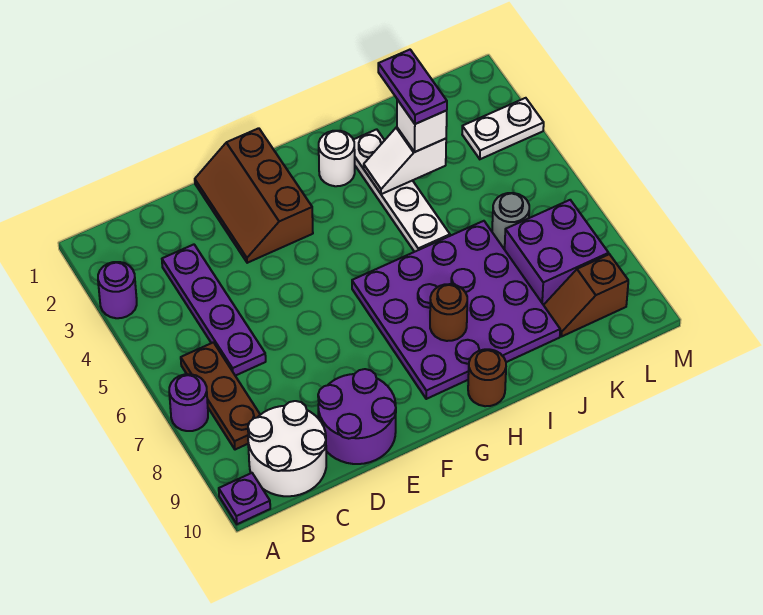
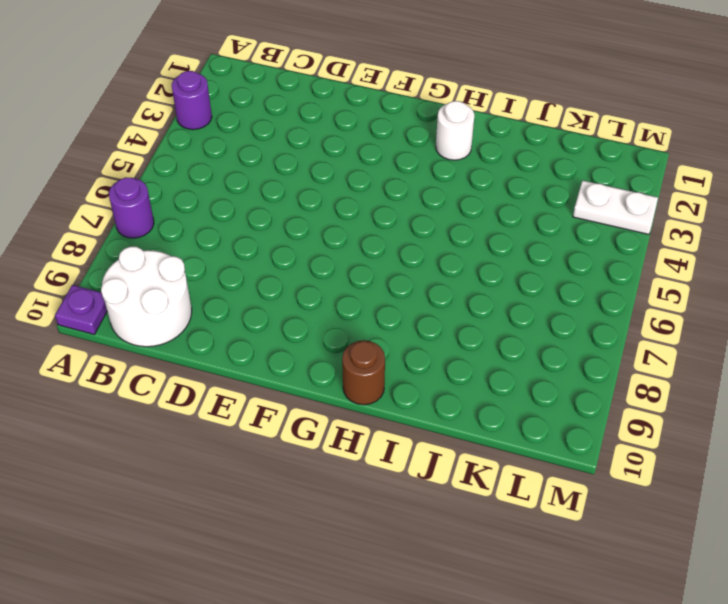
none -> brown 1x3 plate [181,342,260,450]
none -> purple 1x4 plate [162,245,266,376]
none -> purple 2x2 round brick [318,369,396,464]

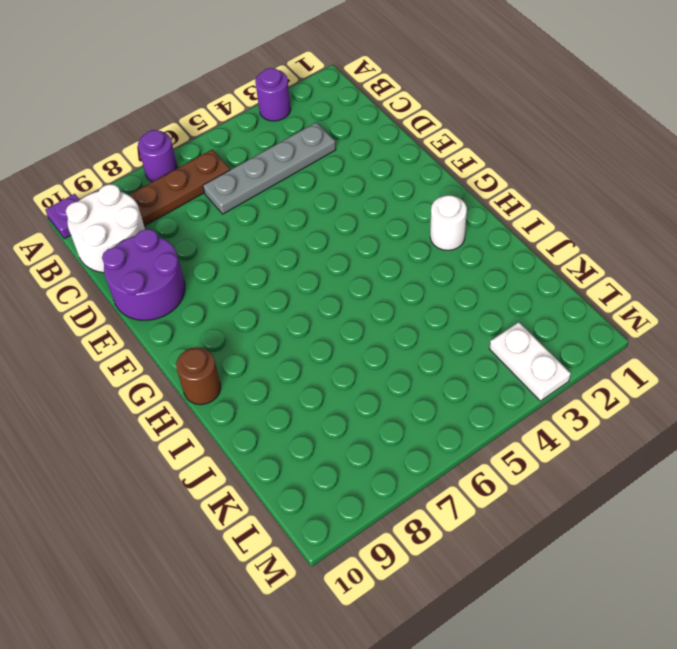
grey 1x4 plate [203,122,336,214] -> purple 1x4 plate [162,245,266,376]
none -> brown 2x3 slope [195,128,313,263]
none -> purple 4x4 plate [352,221,560,399]
none -> white 1x4 plate [353,129,450,252]

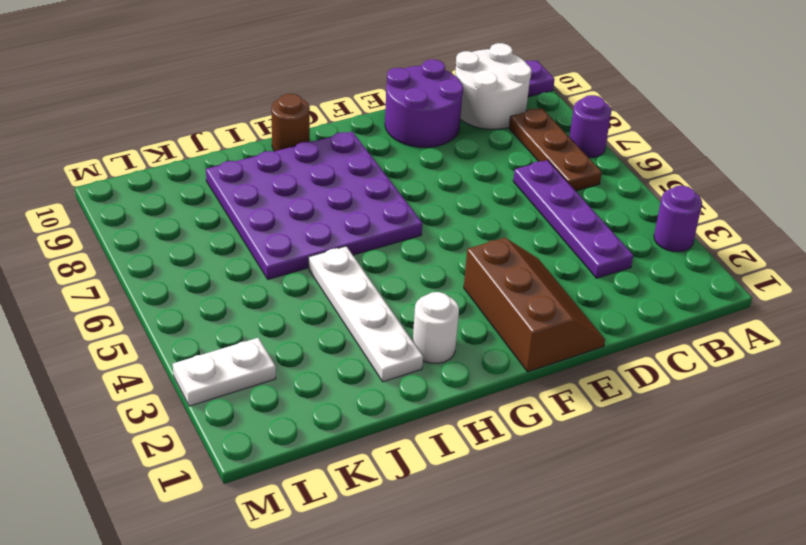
none -> grey 1x1 round brick [492,193,529,248]
none -> purple 2x2 brick [505,200,609,305]
none -> brown 1x2 slope [544,254,628,337]

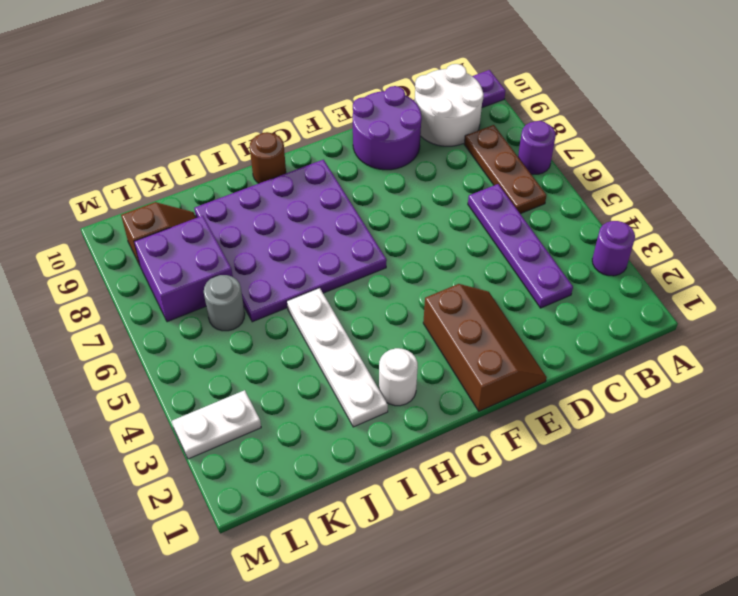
none -> brown 1x1 round brick [430,284,467,341]
none -> white 1x2 slope [364,127,446,194]
none -> white 1x1 brick [397,100,447,152]

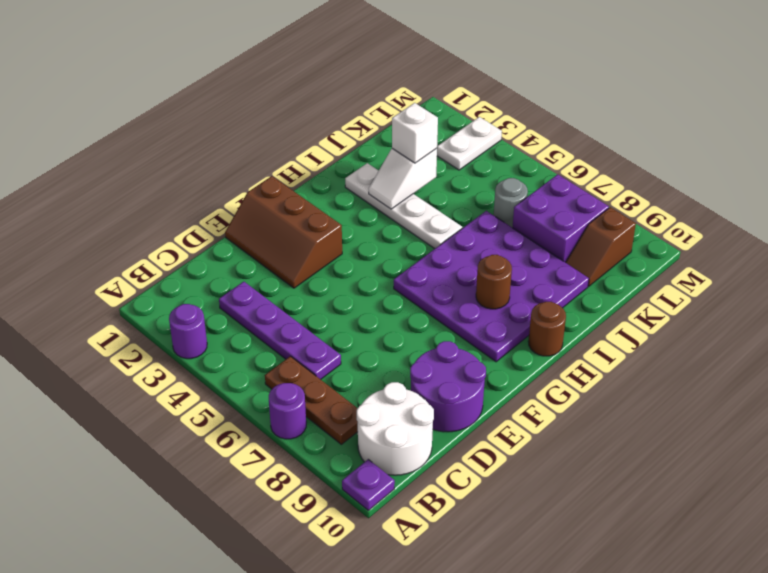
none -> white 1x1 round brick [319,131,355,186]
none -> purple 1x2 plate [378,50,447,124]

